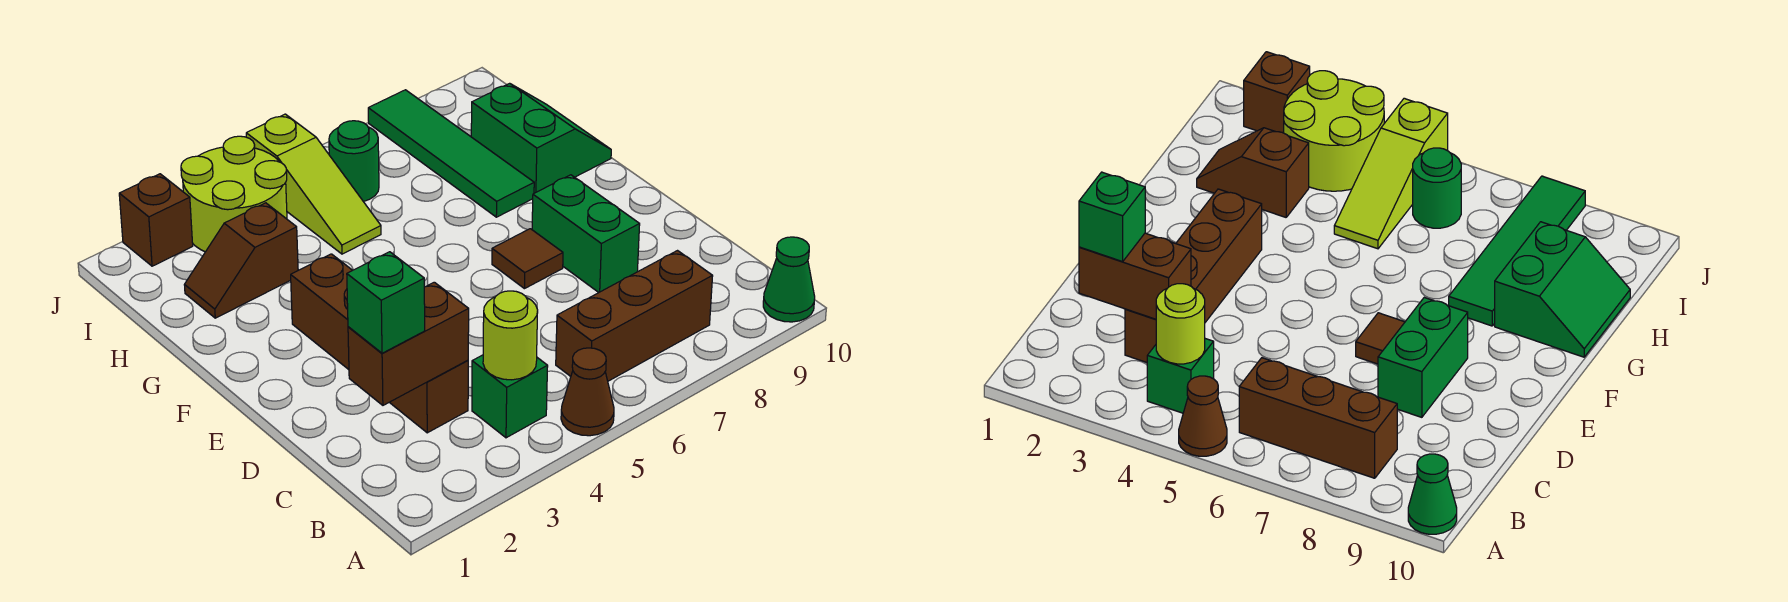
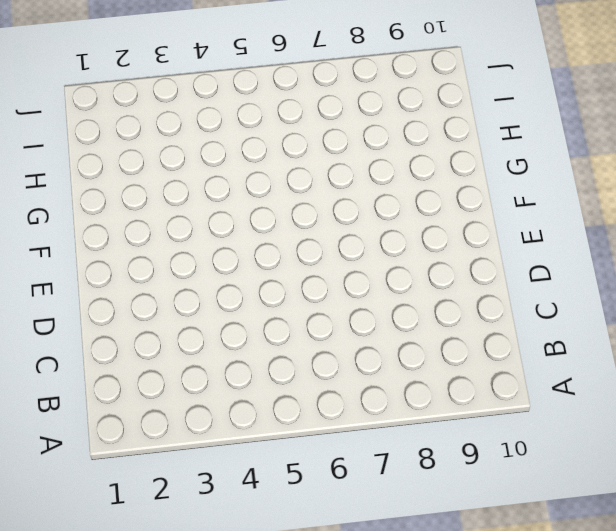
none -> brown 1x1 cone [561,348,614,436]
none -> green 1x1 cone [763,237,815,322]
none -> green 1x1 brick [472,355,548,438]

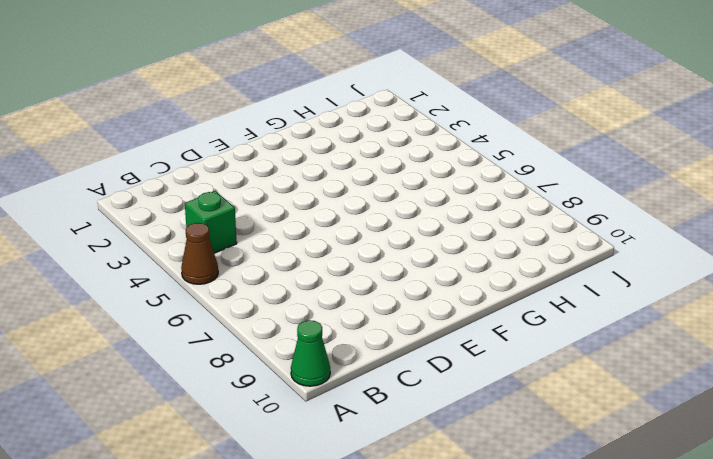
none -> brown 1x3 brick [556,251,713,381]
none -> brown 1x4 brick [291,254,468,433]
none -> green 1x2 brick [532,175,640,293]

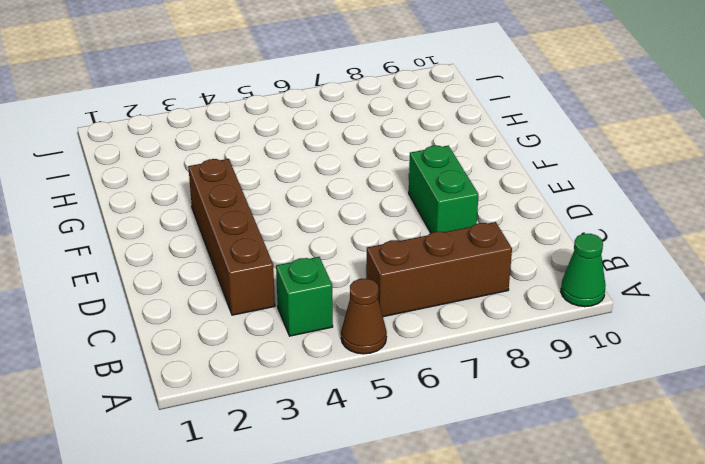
none -> brown 1x1 tile [492,229,563,289]
none -> green 1x4 tile [368,90,534,217]
none -> green 2x2 slope [471,83,611,193]

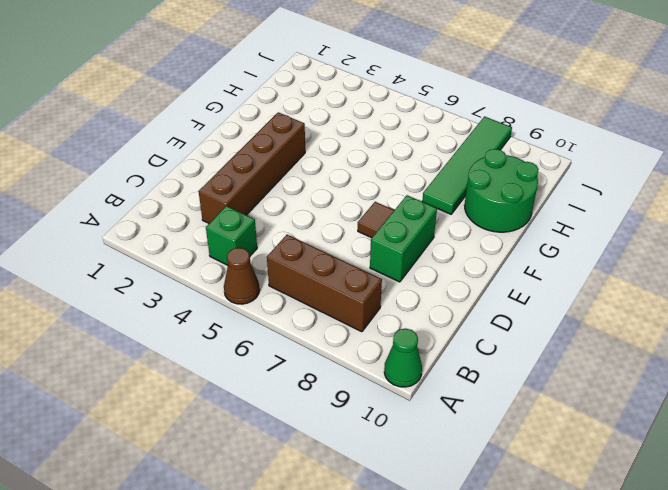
green 2x2 round brick [465,149,539,232] -> green 2x2 slope [471,83,611,193]
none -> brown 1x2 slope [185,203,298,318]
none -> lime 1x3 slope [246,114,381,254]
none -> lime 2x2 round brick [181,136,287,252]

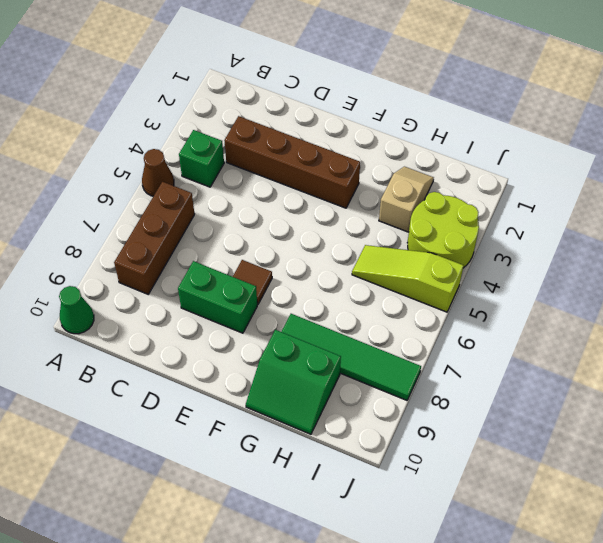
tan 1x2 slope [379,167,434,232] -> brown 1x2 slope [185,203,298,318]
none -> green 1x1 round brick [329,121,379,202]
none -> brown 1x1 brick [119,174,193,266]
none -> lime 1x1 round brick [483,291,538,380]

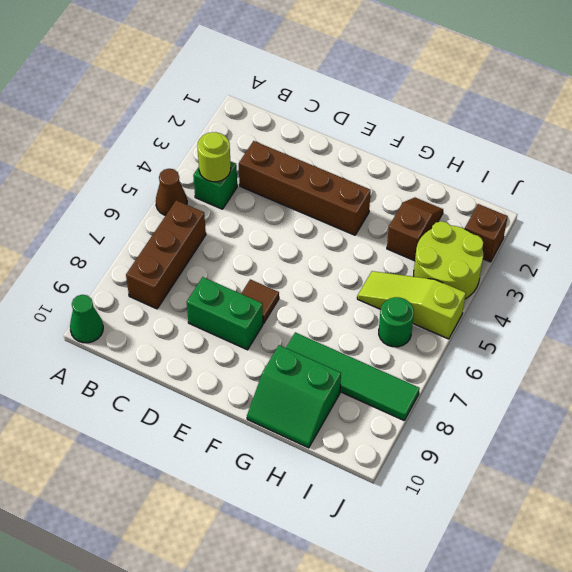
none -> brown 1x2 brick [348,282,469,405]
none -> green 1x1 brick [347,252,425,353]

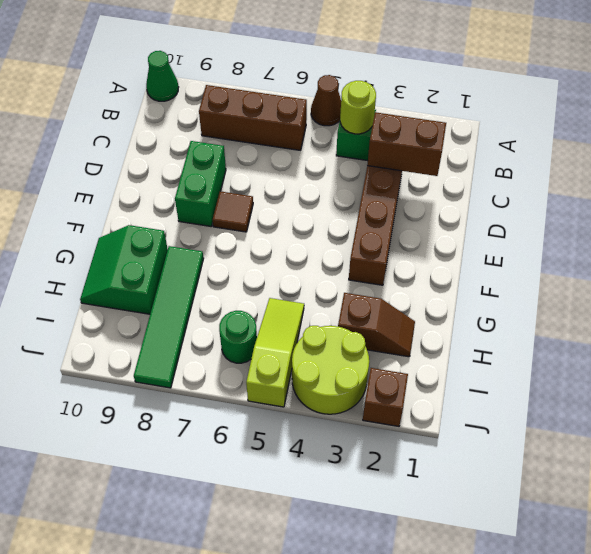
none -> green 1x1 brick [347,252,425,353]

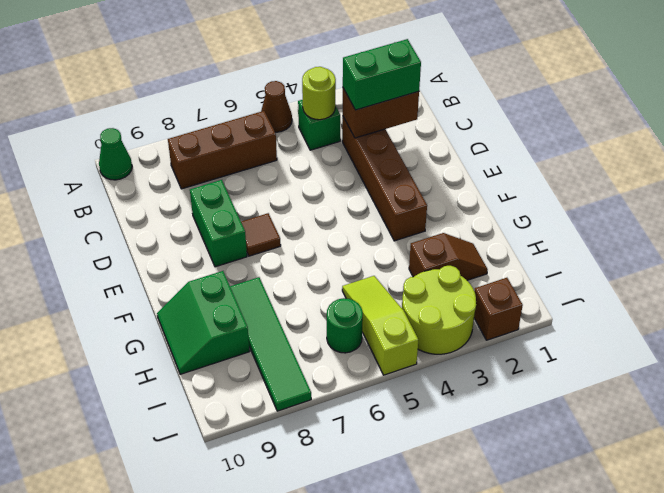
green 1x2 brick [343,39,421,110] -> green 1x1 brick [347,252,425,353]

